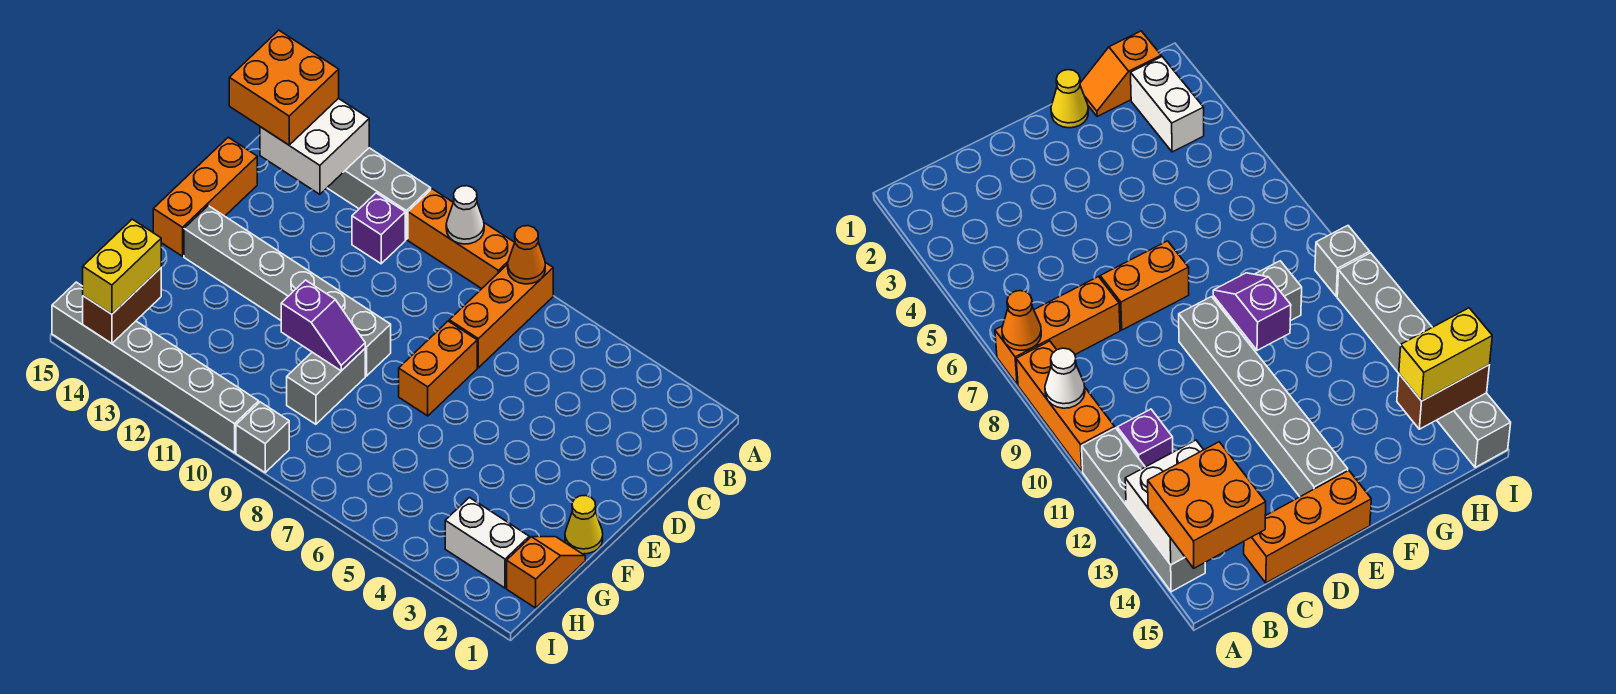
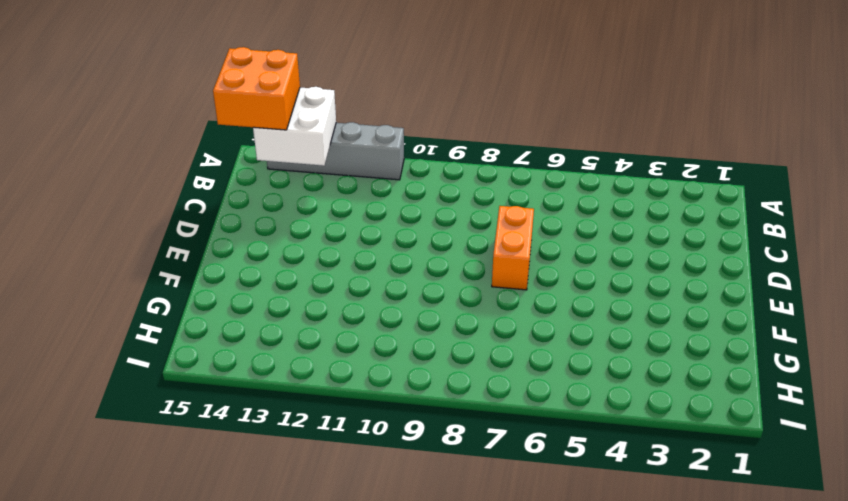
none -> orange 1x3 brick [449,262,553,368]
none -> orange 1x3 brick [408,189,515,289]
none -> purple 1x1 brick [352,193,405,264]

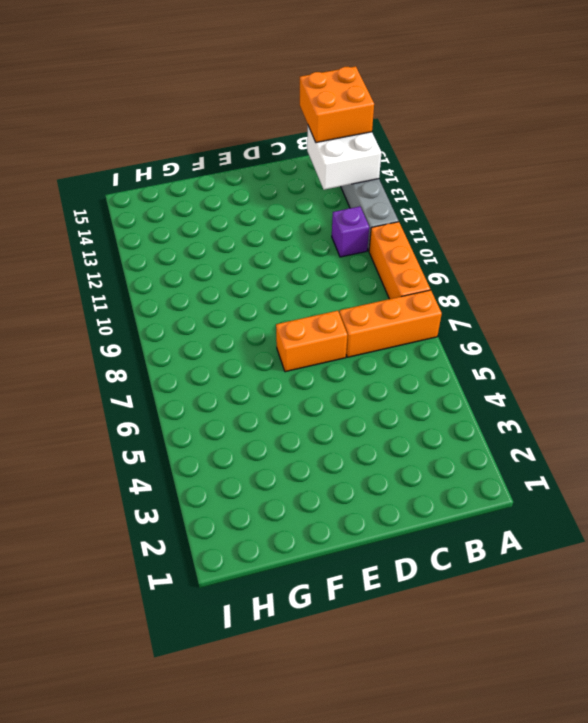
none -> orange 1x3 brick [153,137,257,256]
none -> grey 1x6 brick [184,206,391,376]
none -> yellow 1x1 cone [565,495,603,554]

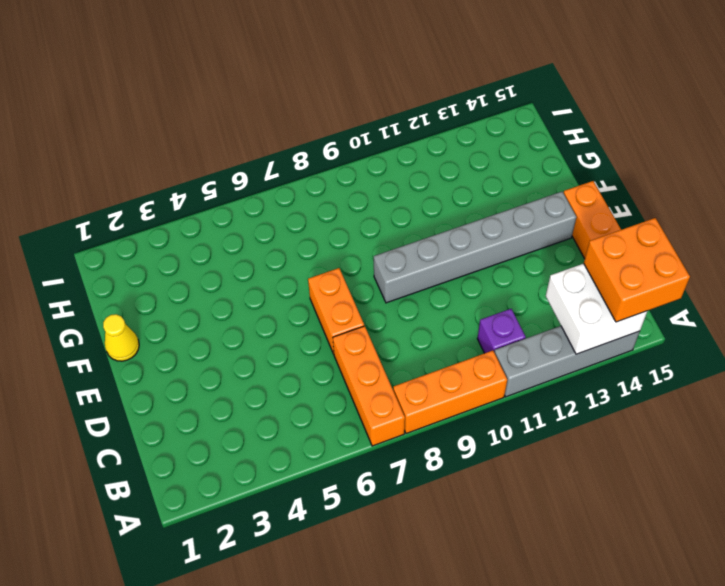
none -> grey 1x2 brick [287,349,365,424]
none -> orange 1x2 slope [507,537,585,608]
none -> white 1x2 brick [445,498,529,588]

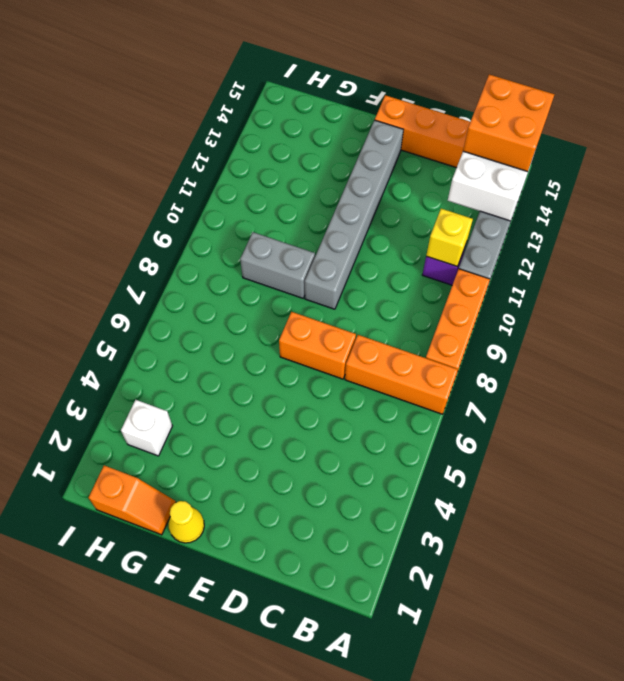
yellow 1x1 brick [426,209,473,266] -> none
white 1x1 brick [121,400,172,456] -> white 1x2 brick [445,498,529,588]
none -> grey 1x1 brick [236,402,289,472]
none -> grey 1x6 brick [52,282,259,453]
none -> orange 1x1 cone [508,226,545,284]

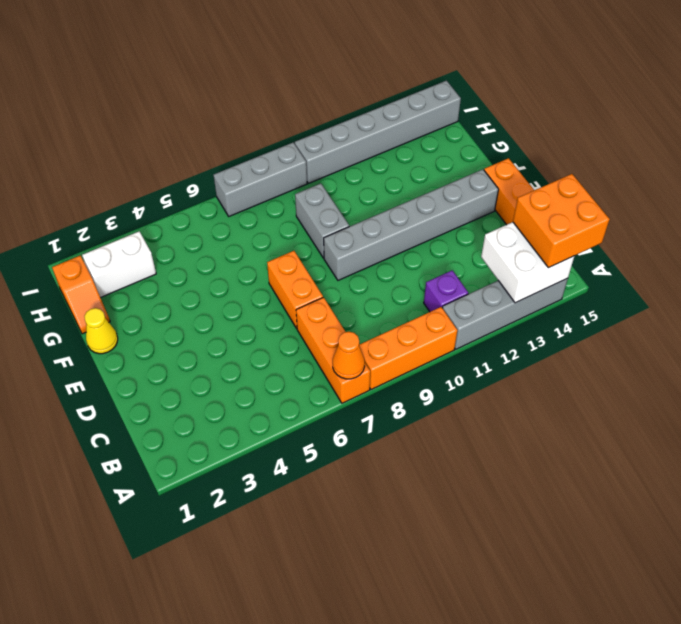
grey 1x3 brick [214,143,307,216] -> grey 1x1 brick [236,402,289,472]
none -> white 1x1 cone [446,186,484,244]
none -> purple 1x2 slope [281,280,365,371]
none -> brown 1x2 brick [83,268,161,344]

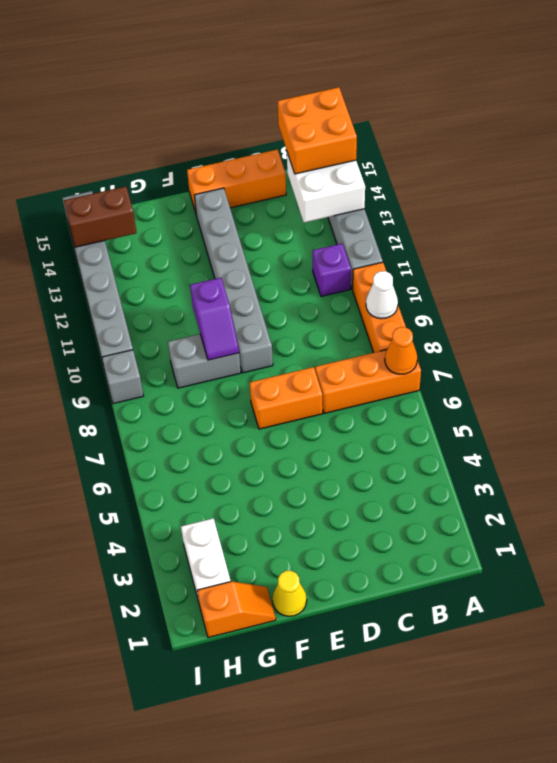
none -> yellow 1x2 brick [83,219,161,314]

